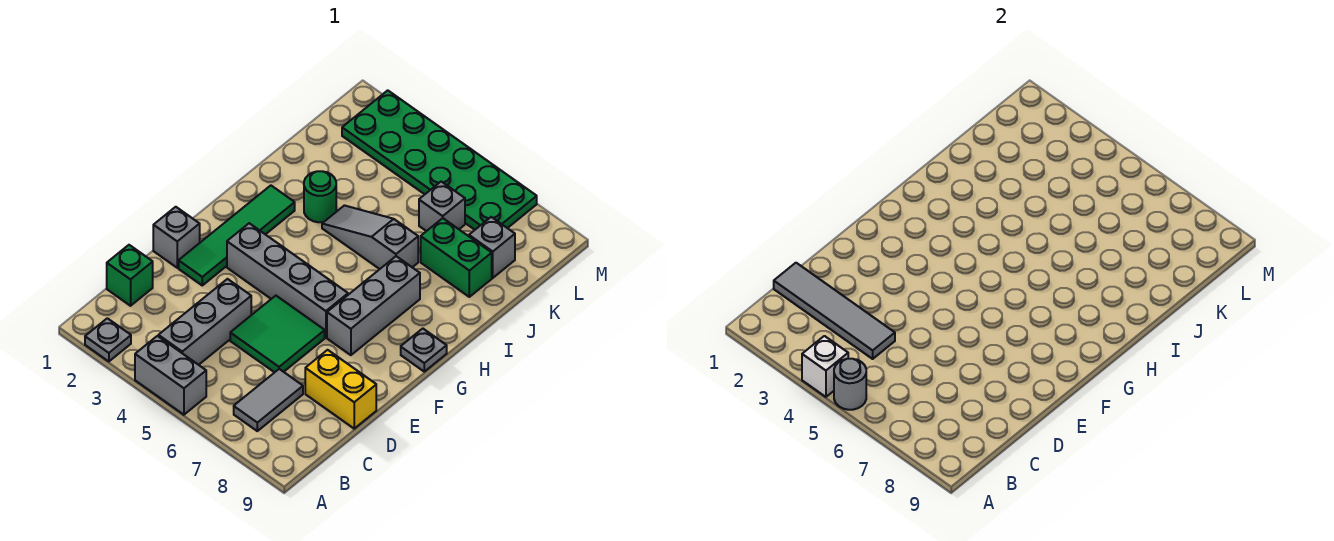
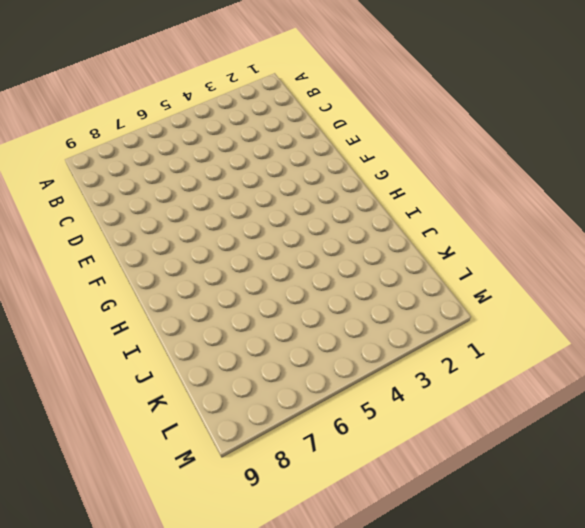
none -> grey 1x1 plate [85,318,131,361]
none -> grey 1x2 brick [135,336,206,415]
none -> grey 1x3 brick [158,279,251,365]

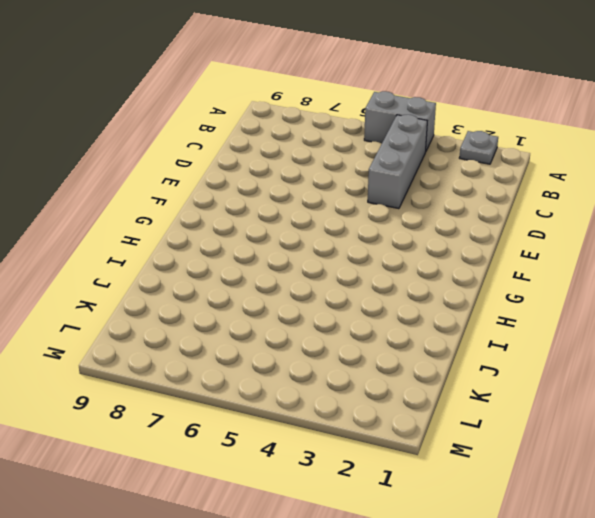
none -> grey 1x2 tile [234,369,303,431]
none -> green 1x1 brick [107,245,153,306]
none -> green 2x2 tile [230,296,325,372]

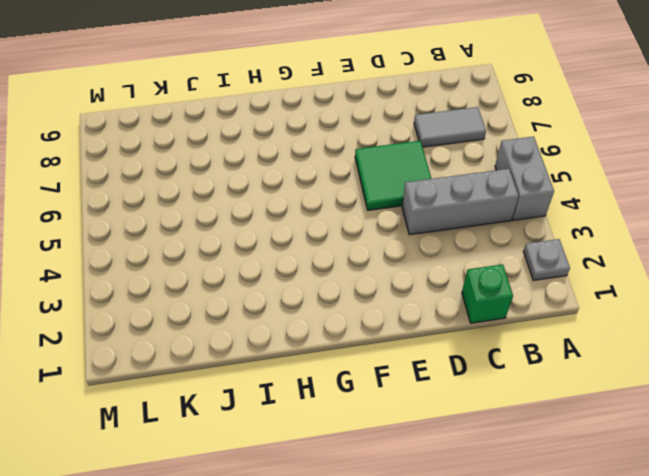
none -> yellow 1x2 brick [305,350,376,429]
none -> grey 1x1 brick [153,207,200,268]
none -> green 1x4 tile [179,186,295,285]

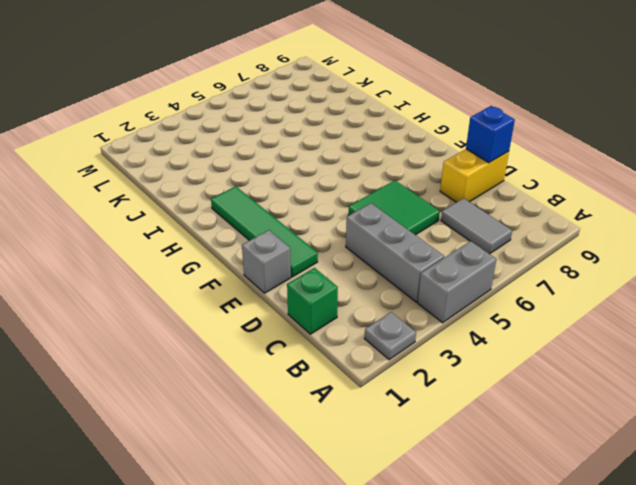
blue 1x1 brick [466,106,515,163] -> none
none -> grey 1x4 brick [227,223,348,337]
none -> grey 1x3 brick [327,256,420,355]
none -> grey 1x1 plate [401,329,447,372]

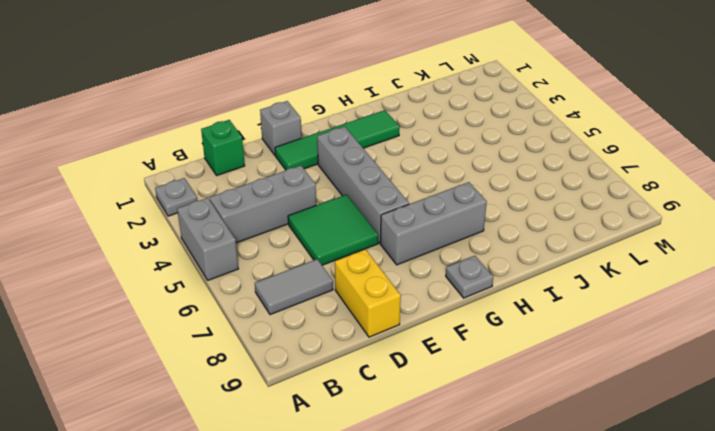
none -> green 1x1 round brick [304,171,336,222]
none -> grey 1x3 slope [322,206,418,269]
none -> green 1x2 brick [421,218,492,297]

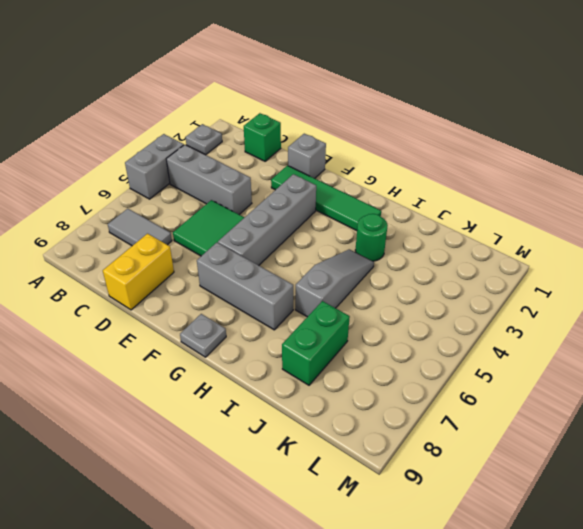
none -> grey 1x1 brick [419,182,465,231]
none -> grey 1x1 brick [469,217,515,278]
none -> green 2x6 plate [342,90,537,230]

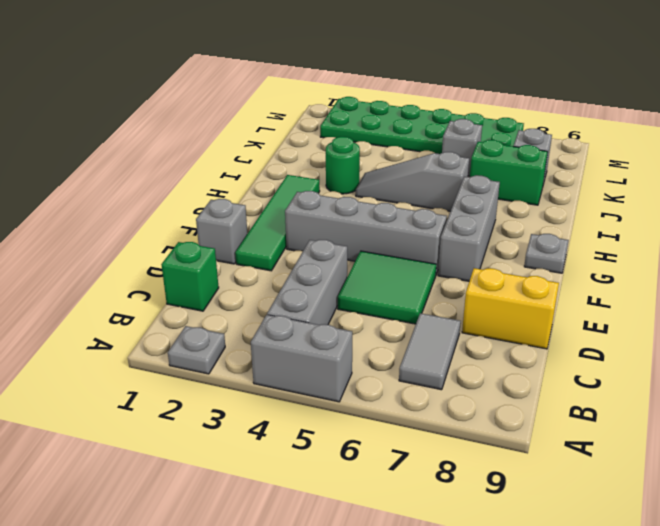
none -> white 1x1 brick [802,336,848,397]
none -> grey 1x1 round brick [834,359,866,410]
none -> grey 1x4 tile [774,263,895,359]

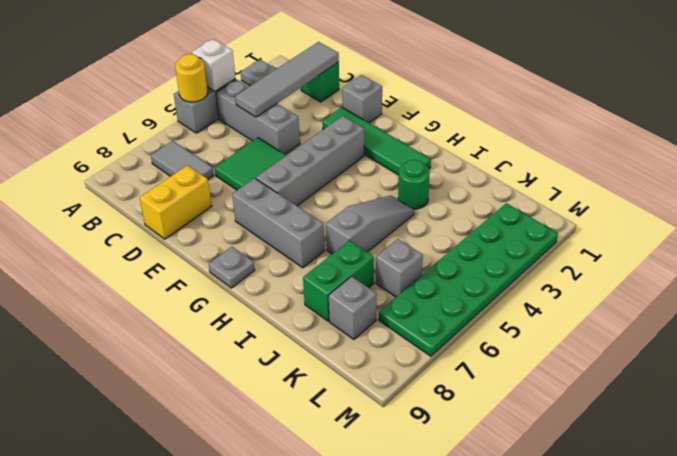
yellow 1x1 round brick [175,54,208,102] -> grey 1x1 round brick [834,359,866,410]

